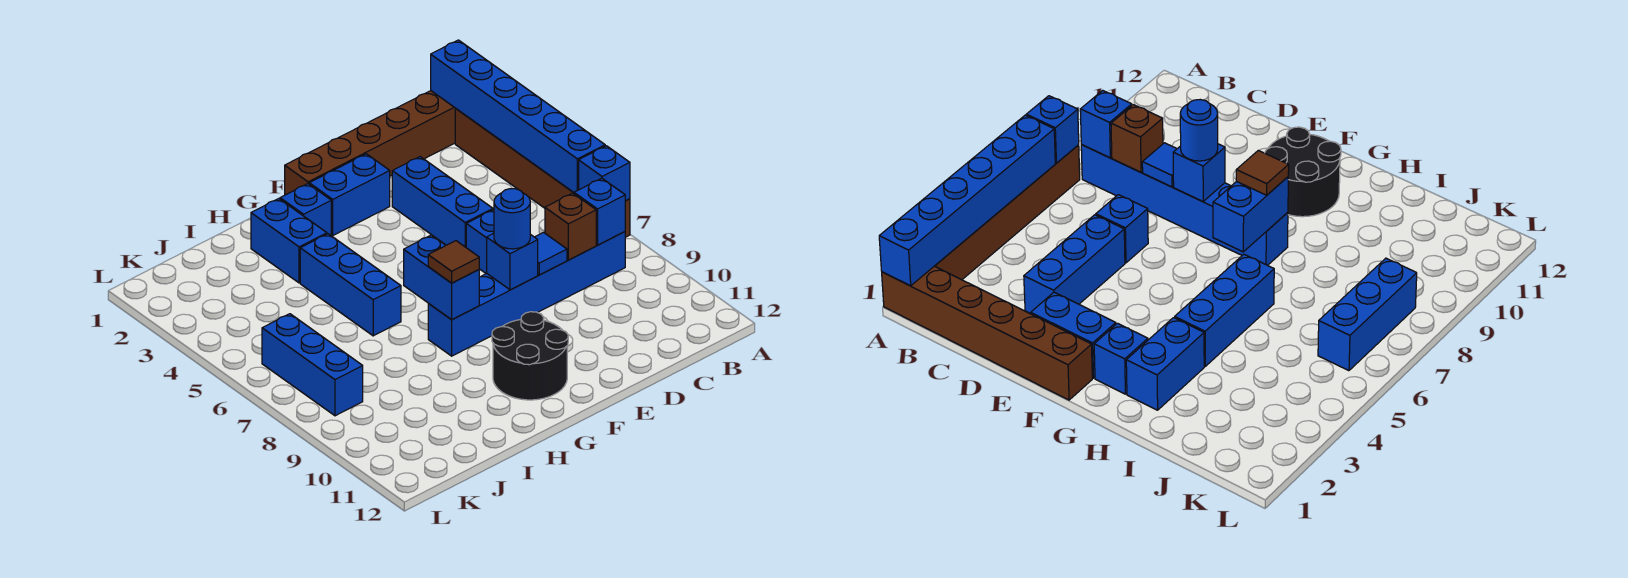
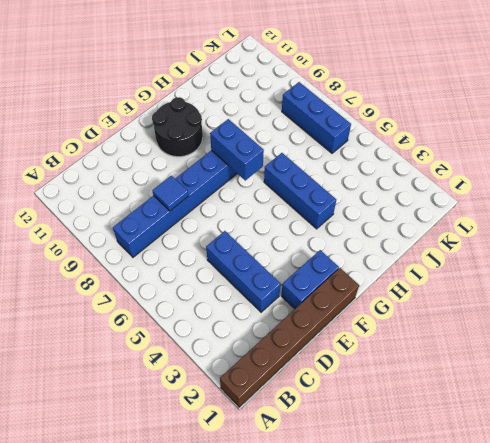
none -> brown 1x6 brick [455,108,630,237]
none -> blue 1x1 brick [466,210,494,274]
none -> blue 1x1 brick [280,184,331,235]

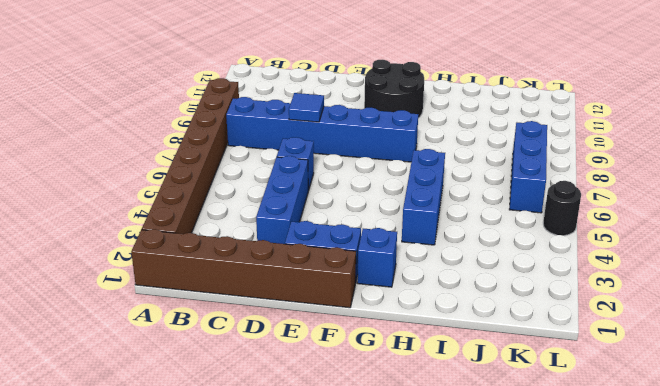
brown 1x8 brick [142,78,239,234] -> brown 1x6 brick [455,108,630,237]
black 1x1 round brick [543,181,581,236] -> none
none -> blue 1x2 brick [251,199,327,283]
none -> blue 1x6 brick [431,40,605,192]
none -> blue 1x1 brick [579,146,630,201]

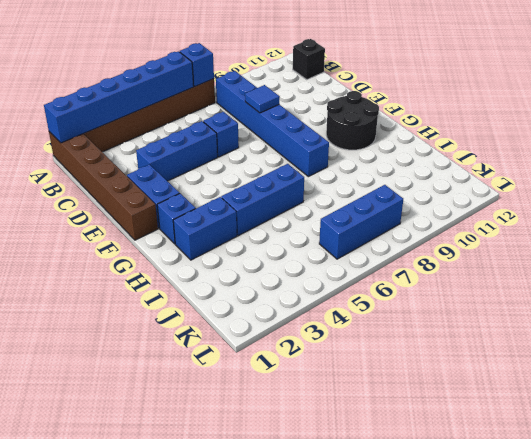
black 1x1 brick [293,39,325,79] -> none
none -> blue 1x1 brick [574,178,625,245]
none -> brown 1x1 brick [545,193,596,260]
none -> blue 1x1 brick [487,233,538,290]

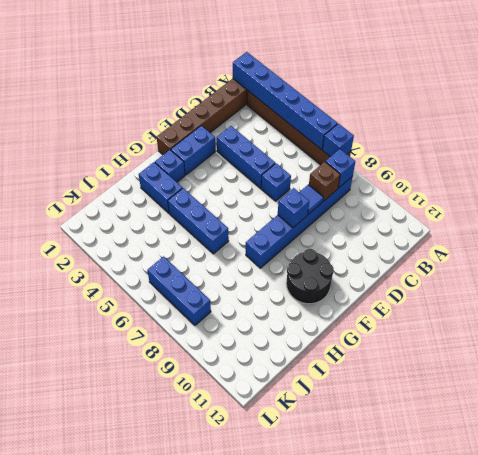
none -> blue 1x2 brick [404,235,479,320]
none -> blue 1x1 round brick [494,189,530,249]
none -> brown 1x1 tile [428,241,479,283]

